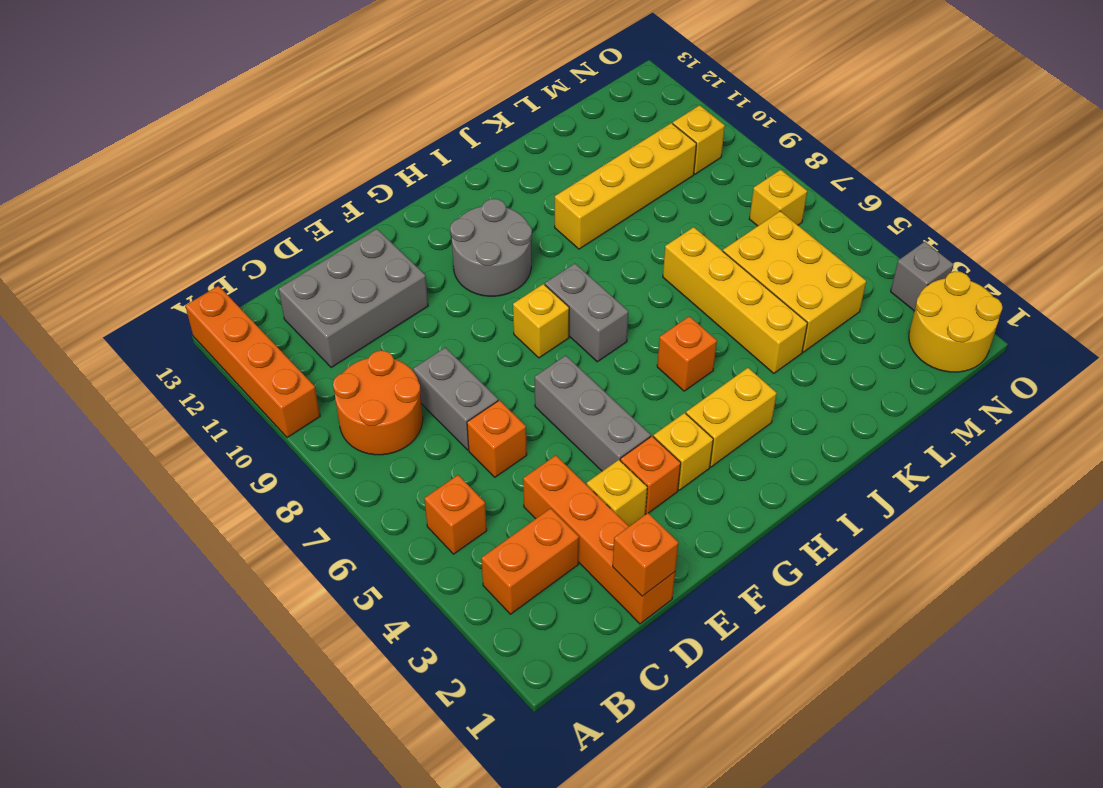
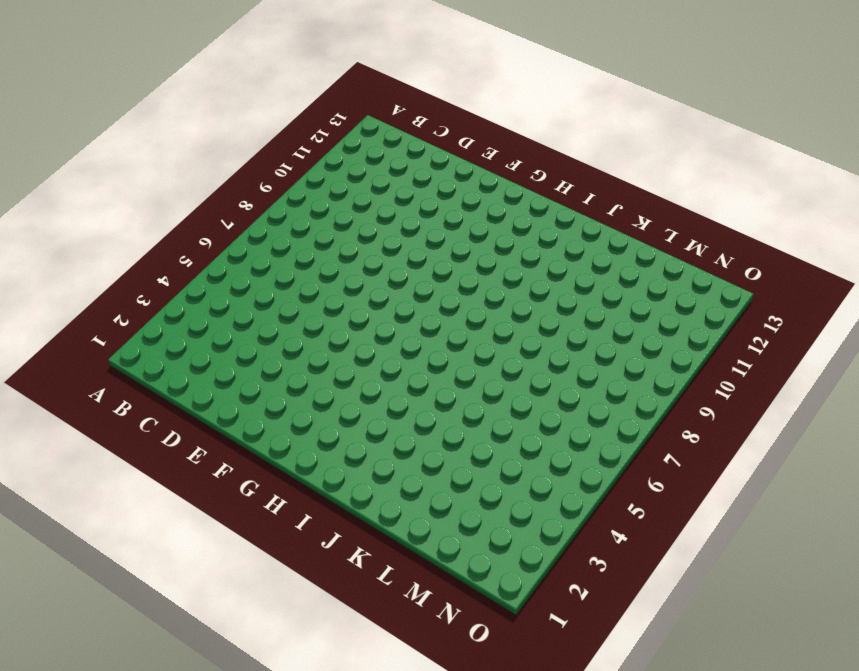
none -> orange 1x4 brick [185,286,320,438]
none -> orange 1x2 brick [481,508,579,614]
none -> orange 1x1 brick [424,475,487,554]

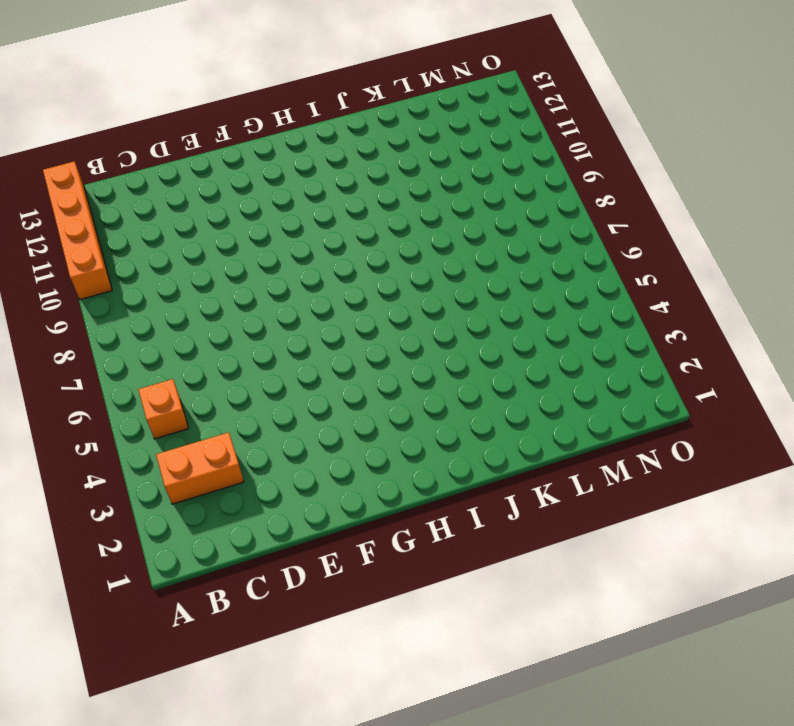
none -> orange 2x2 round brick [333,351,423,455]
none -> grey 2x3 brick [279,229,428,368]
none -> orange 1x4 brick [523,455,675,624]

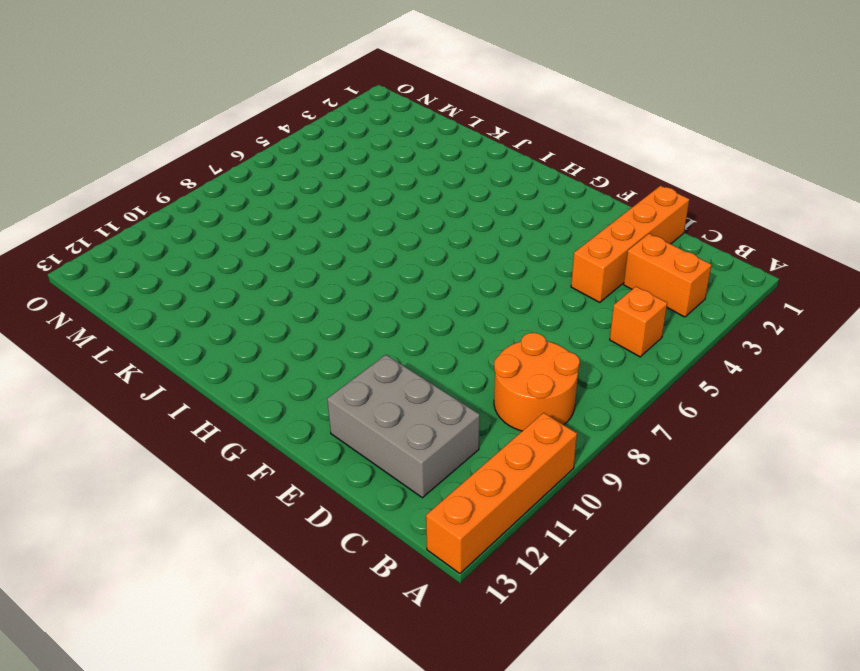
none -> orange 1x1 brick [467,400,527,477]
none -> grey 1x2 brick [413,348,498,450]
none -> yellow 1x1 brick [587,460,647,526]

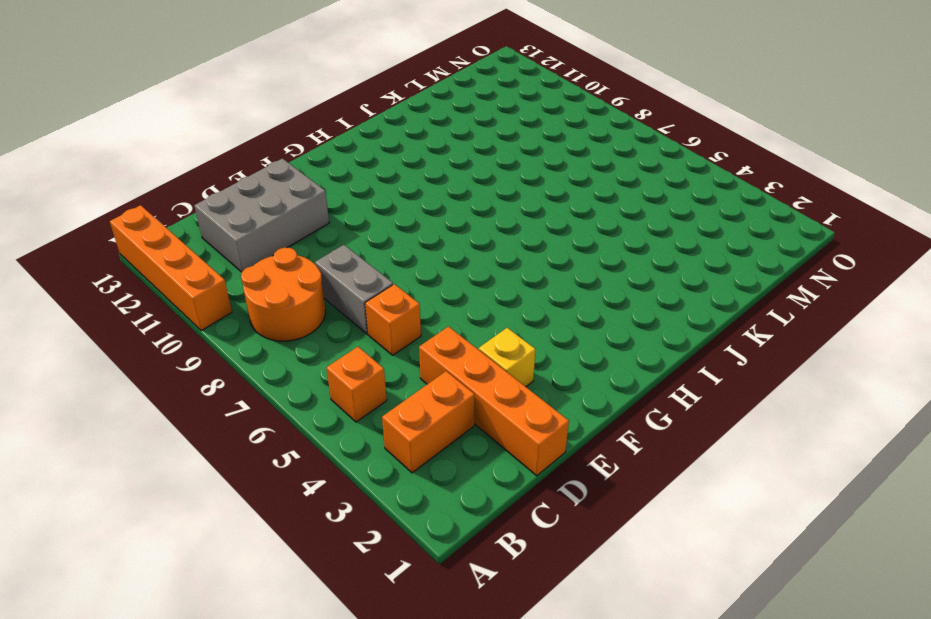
none -> orange 1x1 brick [620,436,681,514]
none -> grey 1x3 brick [535,356,651,471]
none -> yellow 1x1 brick [654,413,713,490]

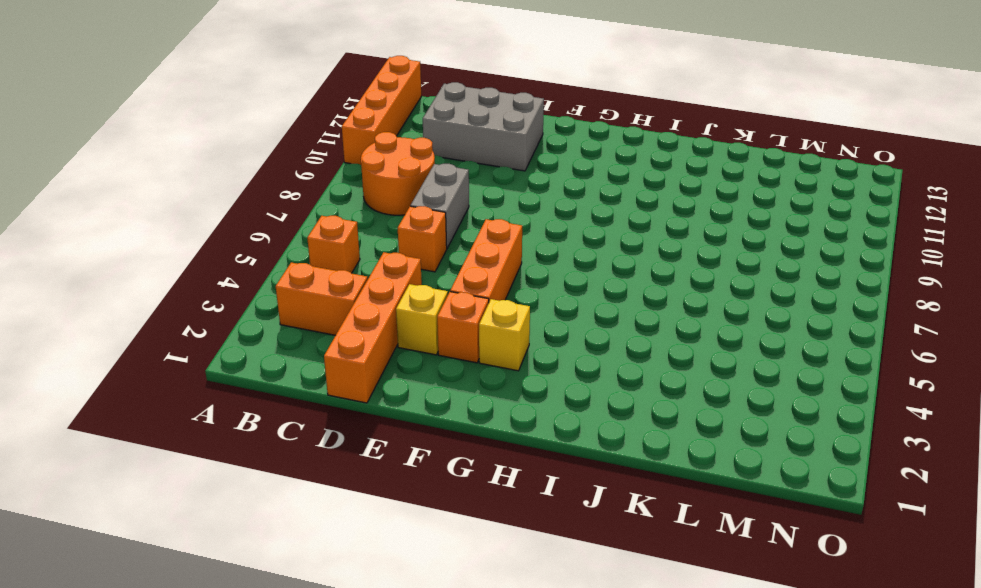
orange 1x3 brick [450,219,522,301] -> grey 1x3 brick [535,356,651,471]
none -> yellow 1x1 brick [513,284,569,358]
none -> grey 2x2 round brick [450,199,532,296]
none -> yellow 1x2 brick [686,368,777,467]

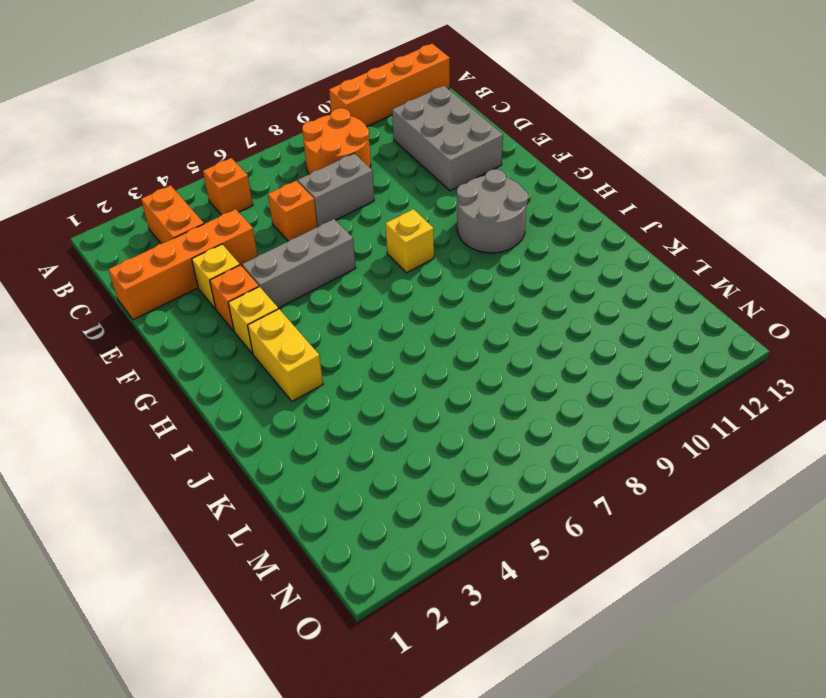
none -> grey 1x2 brick [545,264,628,362]
none -> orange 1x1 brick [657,316,717,391]
none -> yellow 1x4 brick [555,123,696,249]

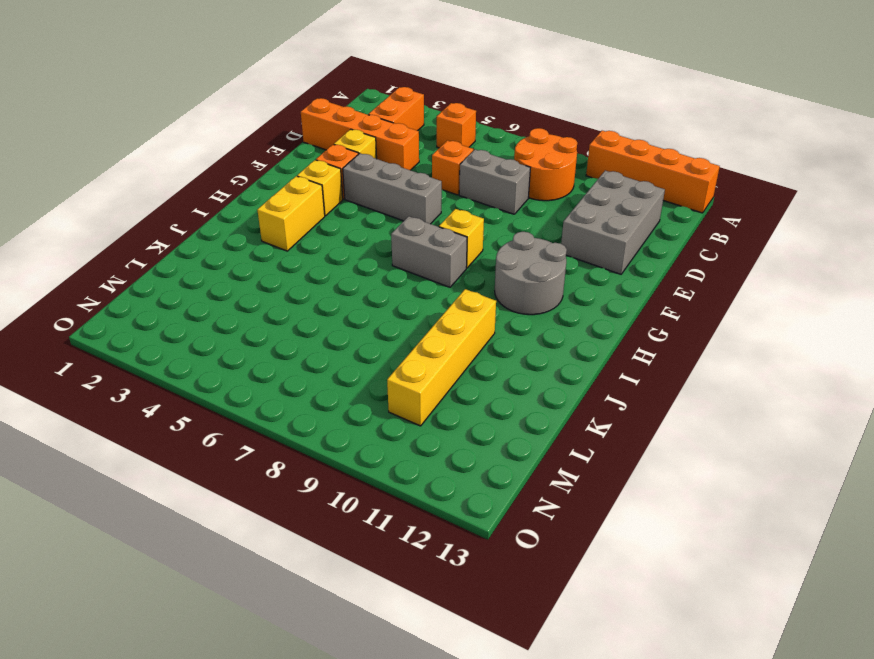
none -> orange 1x1 brick [657,316,717,391]
none -> yellow 1x4 brick [663,227,807,373]
none -> yellow 2x3 brick [723,211,866,352]

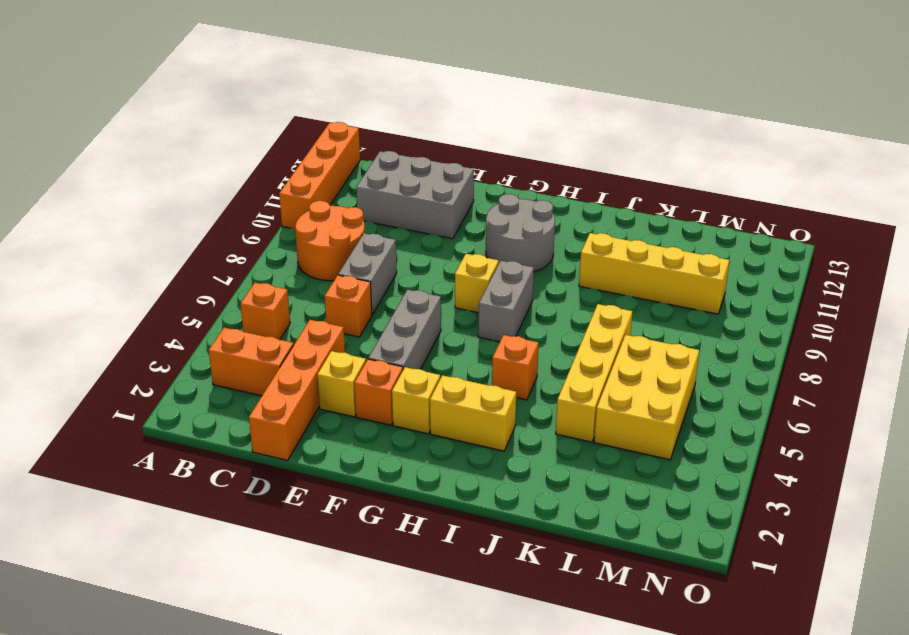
none -> yellow 2x2 round brick [909,271,1002,372]
none -> yellow 1x1 brick [749,170,807,226]
none -> yellow 1x1 brick [673,105,725,174]

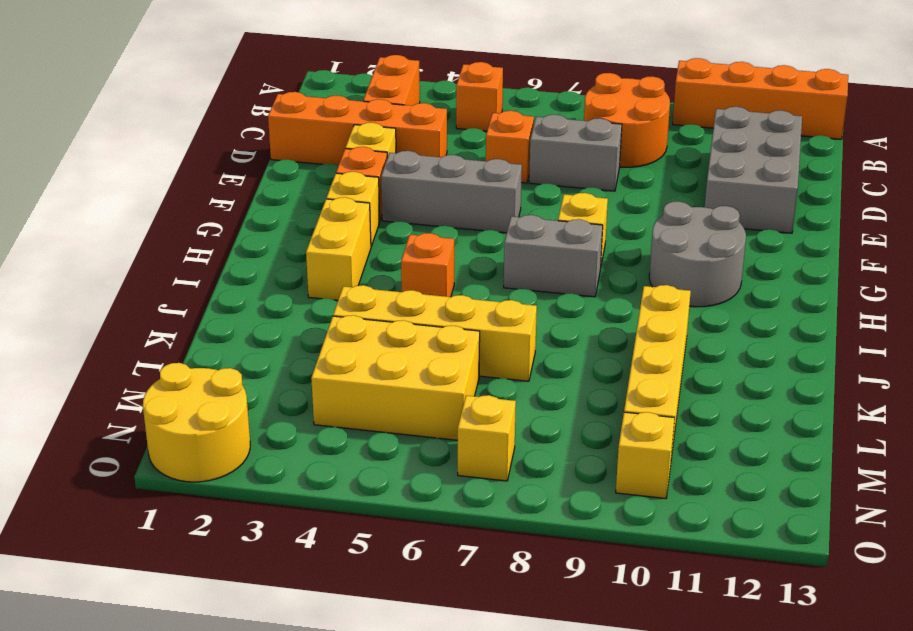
none -> grey 1x1 brick [891,242,954,311]
none -> orange 1x1 brick [613,513,678,596]

